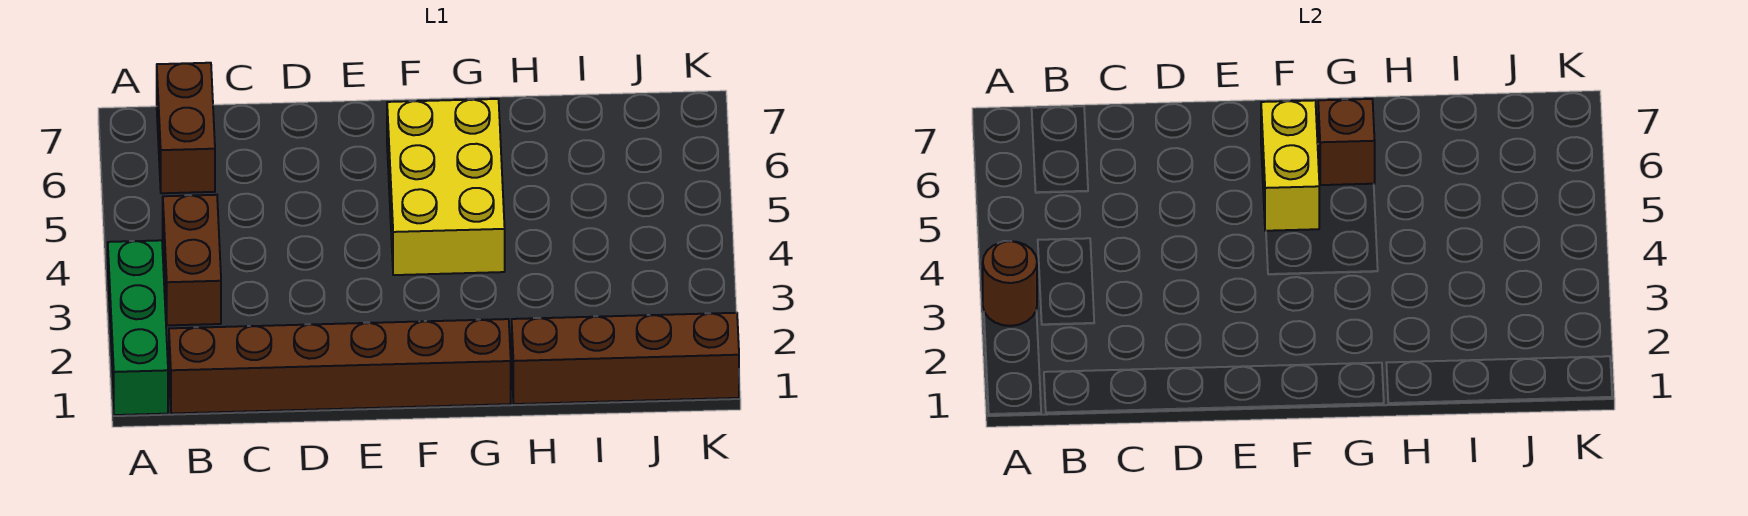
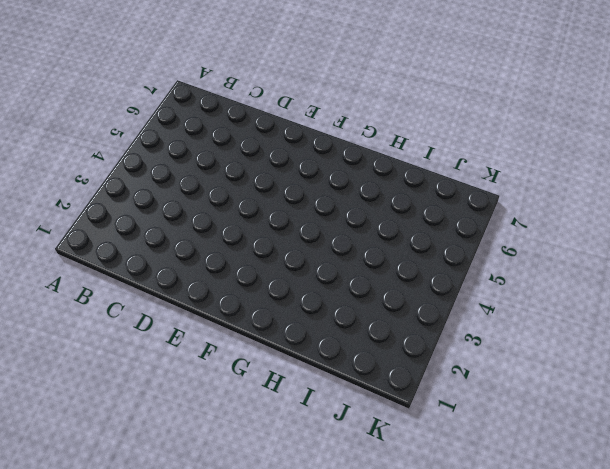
none -> green 1x3 brick [108,240,168,415]
none -> brown 1x6 brick [169,319,511,414]

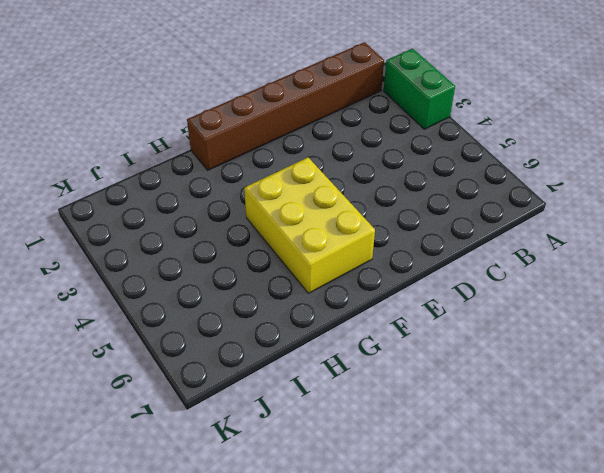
green 1x2 brick [384,49,455,129] -> green 1x3 brick [108,240,168,415]
none -> brown 1x2 brick [163,195,221,325]
none -> brown 1x2 brick [157,63,215,193]

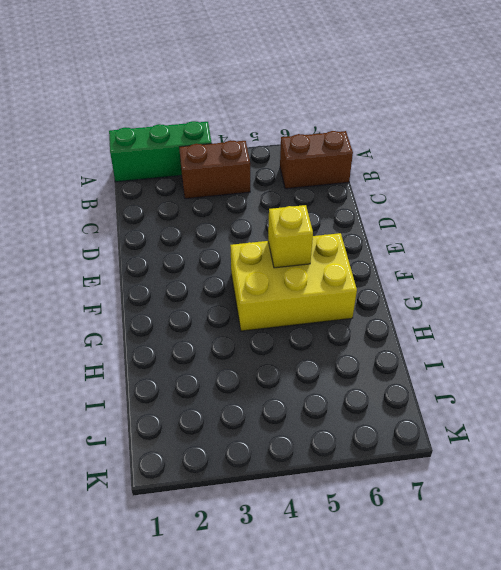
yellow 1x1 brick [268,205,313,268] -> yellow 1x2 brick [1261,100,1319,231]
none -> brown 1x6 brick [169,319,511,414]
none -> brown 1x4 brick [512,313,739,404]

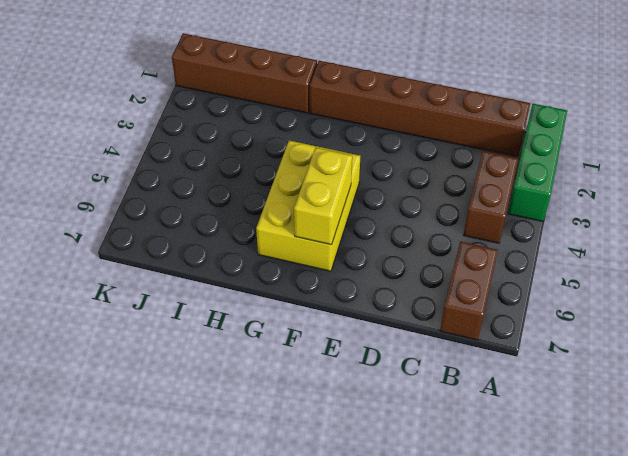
none -> brown 1x1 round brick [983,241,1037,326]
none -> brown 1x1 brick [1318,99,1375,185]

